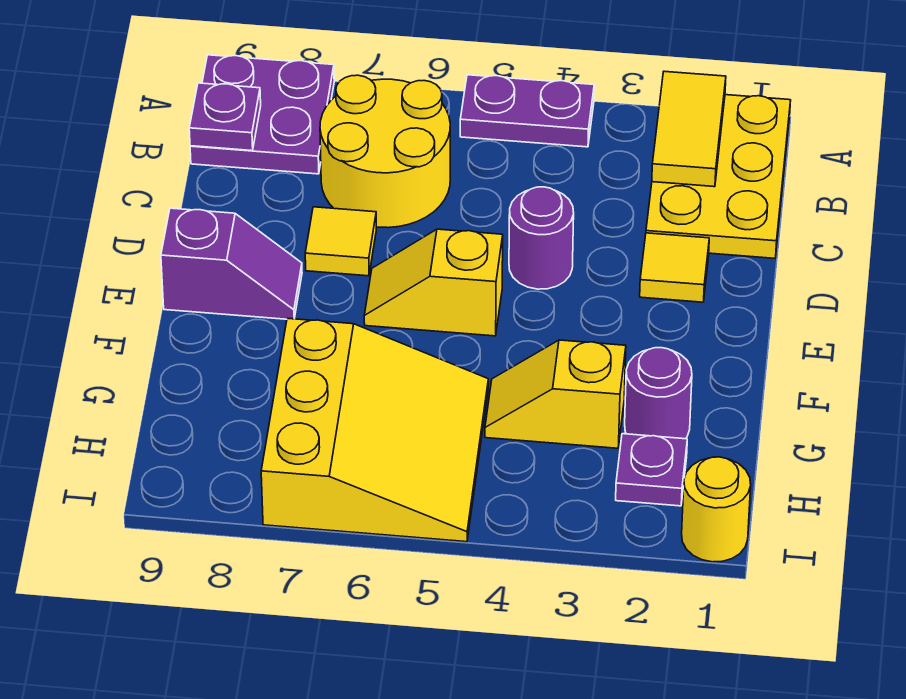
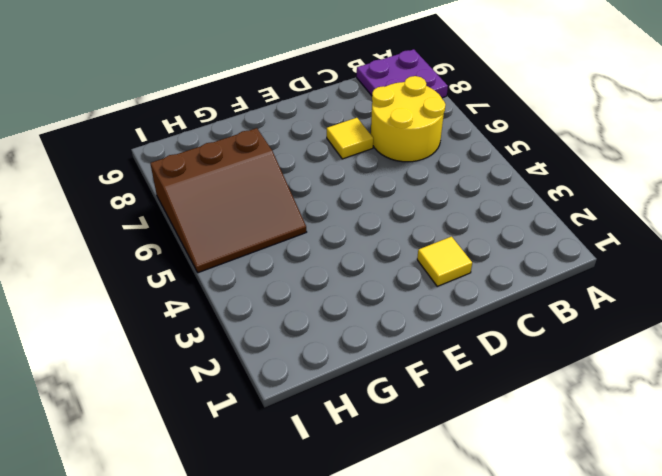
brown 3x3 slope [150,128,307,273] -> yellow 3x3 slope [261,318,488,542]
none -> yellow 2x3 plate [646,95,791,258]
none -> purple 1x2 plate [460,75,594,147]
none -> purple 1x1 round brick [509,187,574,289]

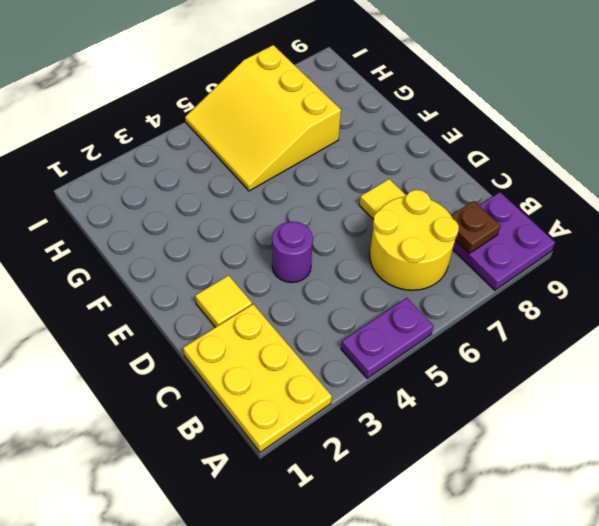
brown 1x1 plate [451,201,501,253] -> none
none -> yellow 1x2 slope [364,229,503,336]
none -> purple 1x2 slope [161,208,302,319]
none -> purple 1x1 round brick [625,348,692,439]

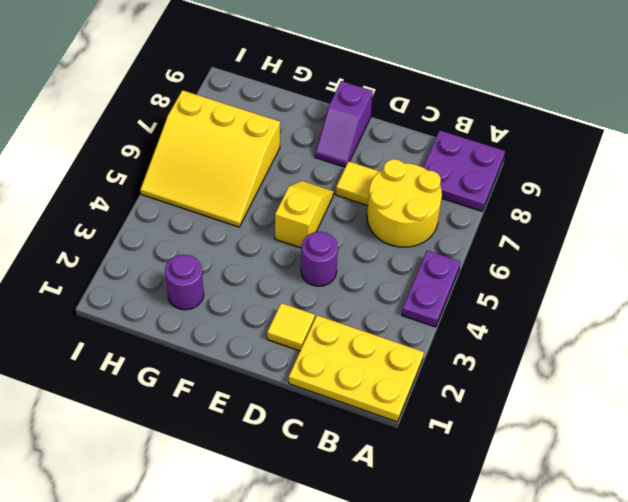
none -> yellow 1x2 slope [485,340,626,448]
none -> purple 1x1 plate [616,434,687,506]
none -> yellow 1x1 round brick [682,457,751,562]

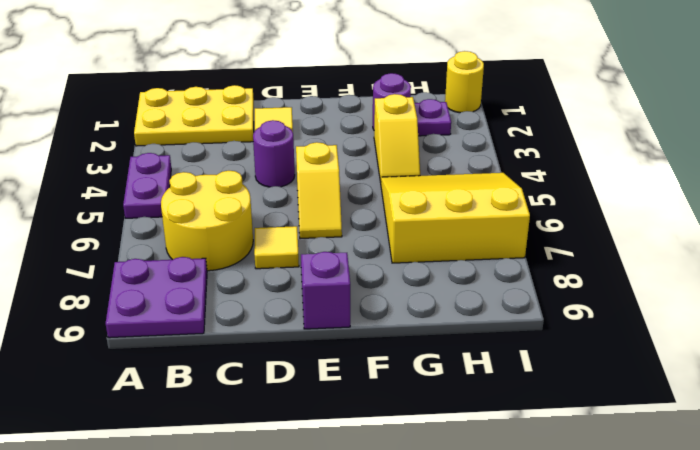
none -> yellow 1x2 tile [652,71,726,187]
none -> purple 1x1 plate [189,83,261,151]

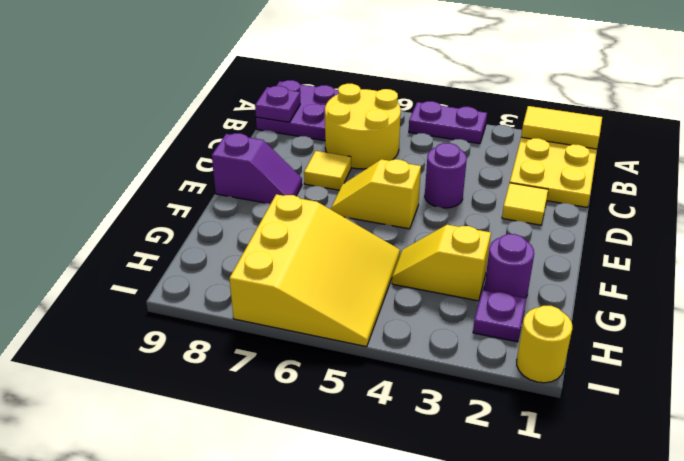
yellow 1x2 tile [521,106,602,149] -> yellow 1x2 tile turned to [652,71,726,187]

